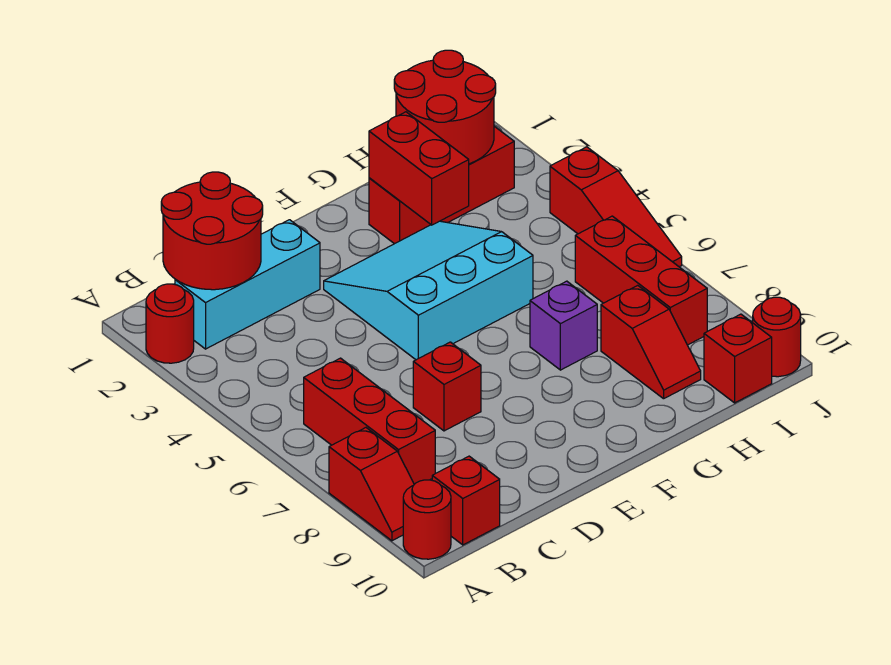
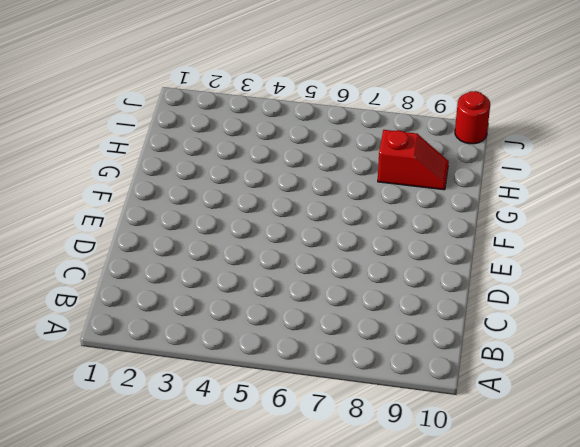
none -> red 1x1 round brick [146,284,194,363]
none -> red 1x2 slope [329,428,414,541]
none -> red 1x1 round brick [403,480,451,559]

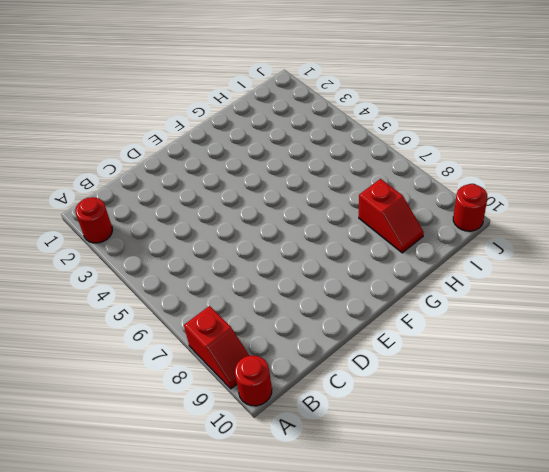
none -> cyan 1x3 brick [175,220,320,349]
none -> red 1x3 brick [304,358,435,484]
none -> red 1x1 brick [432,456,500,545]

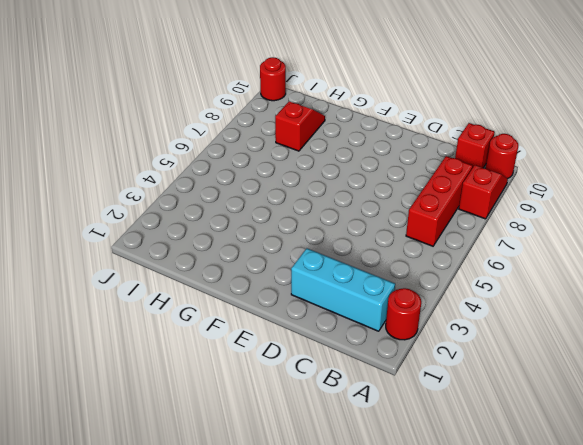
none -> red 1x1 brick [413,342,481,431]
none -> cyan 3x3 slope [324,221,533,360]
none -> red 1x3 brick [369,126,514,244]

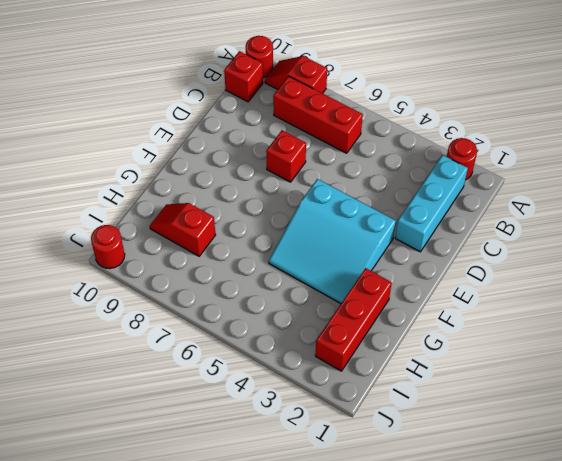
cyan 3x3 slope [269,179,396,303] -> cyan 3x3 slope turned to [324,221,533,360]
none -> purple 1x1 brick [530,281,597,370]
none -> red 1x3 brick [575,216,707,345]
none -> red 1x1 brick [704,314,772,403]

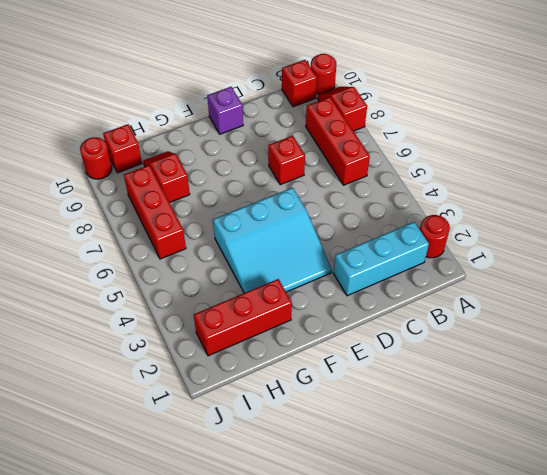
purple 1x1 brick [207,87,243,134] -> purple 1x1 brick moved to [530,281,597,370]
none -> red 1x3 slope [550,147,682,267]
none -> red 2x2 round brick [161,172,263,290]
none -> red 1x2 brick [369,112,469,225]

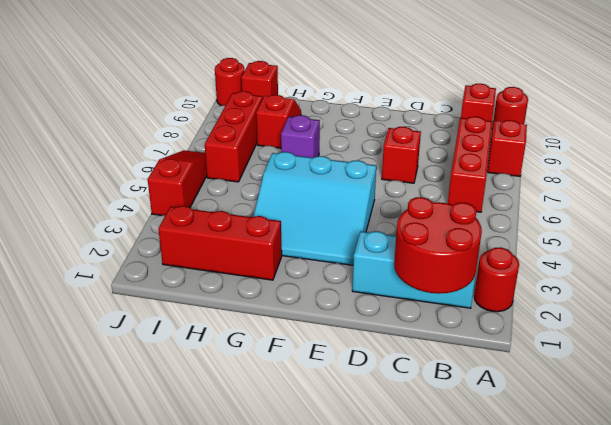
none -> red 1x2 brick [369,112,469,225]
none -> red 2x2 round brick [394,50,496,164]

